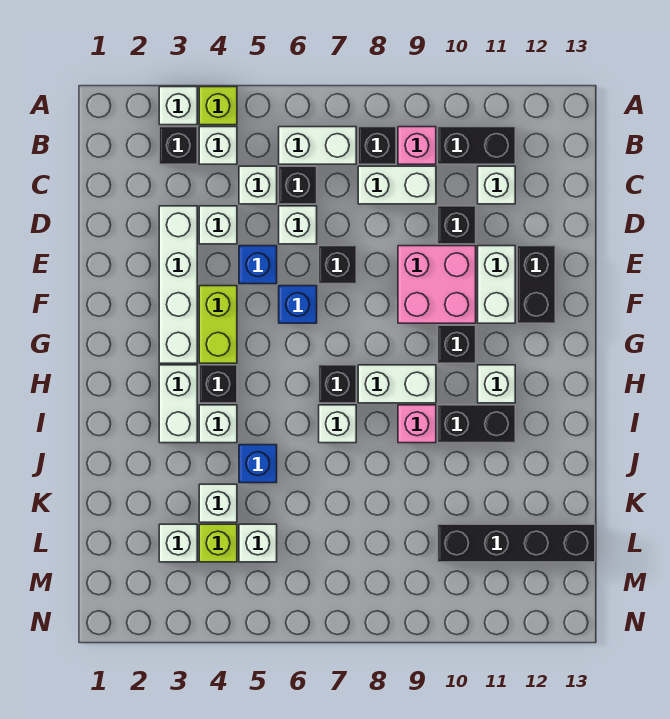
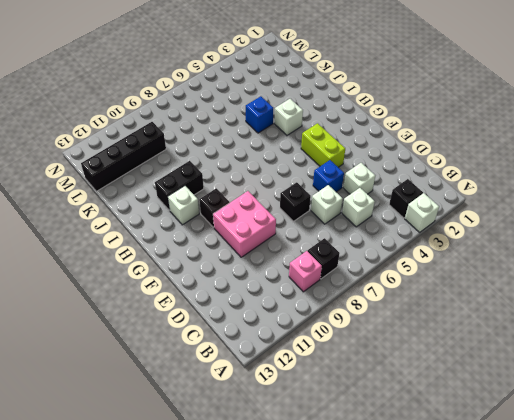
none -> lime 1x1 brick [199,87,237,125]
none -> white 1x1 brick [199,127,237,164]
none -> white 1x2 brick [279,127,356,164]
none -> black 1x2 brick [438,127,515,164]

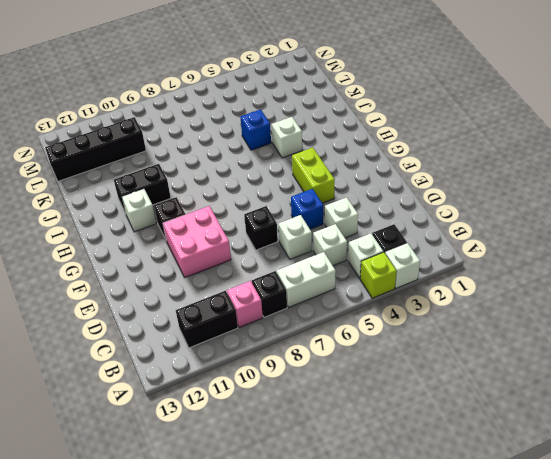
none -> black 1x1 brick [279,166,317,204]
none -> white 1x2 brick [358,166,436,204]
none -> white 1x1 brick [478,166,515,204]
none -> white 1x4 brick [159,206,197,363]

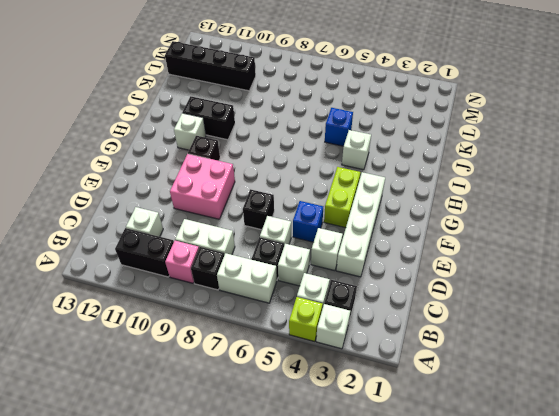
none -> black 1x1 brick [438,206,476,244]
none -> white 1x2 brick [478,246,515,323]
none -> black 1x2 brick [517,246,555,323]
none -> blue 1x1 brick [279,286,317,323]

